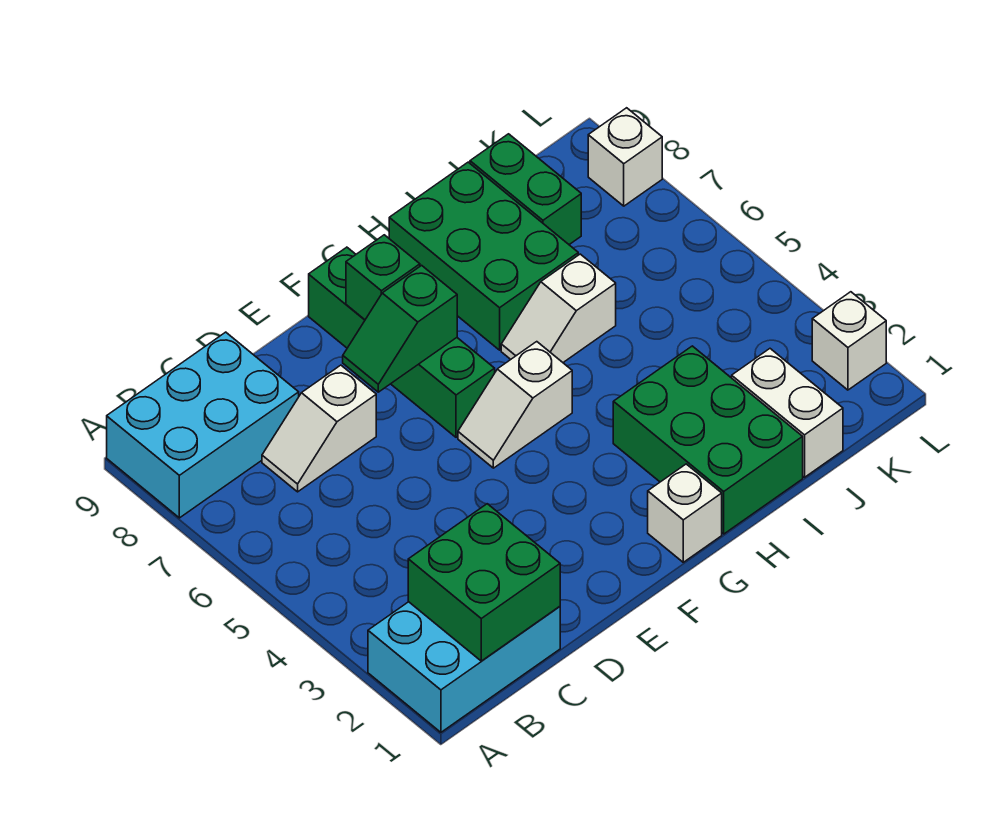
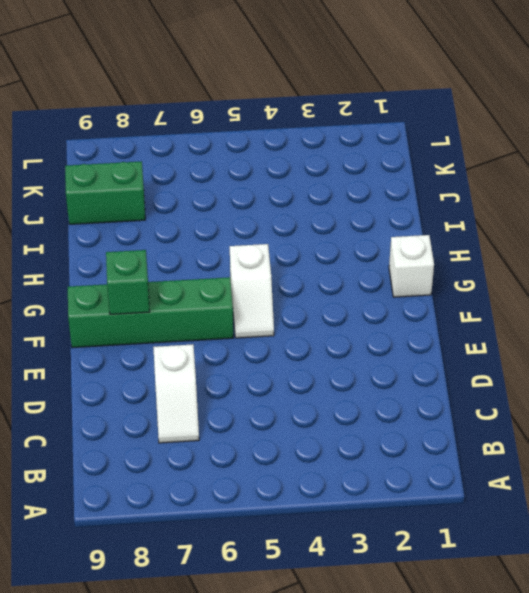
none -> cyan 2x3 brick [368,602,560,732]
none -> cyan 2x3 brick [107,332,299,518]
none -> green 2x3 brick [613,346,803,534]

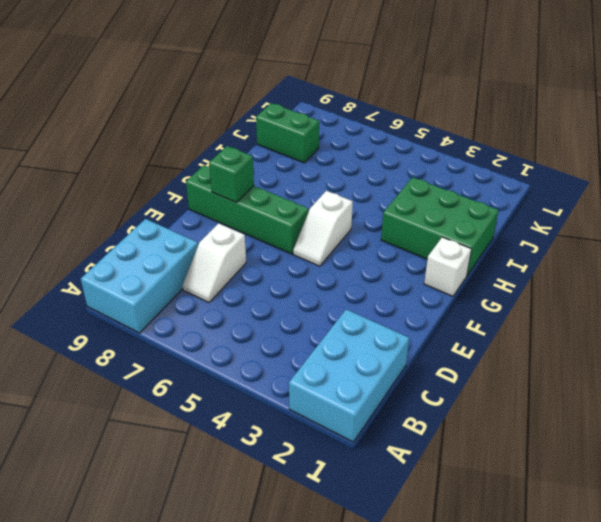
none -> white 1x2 slope [501,254,616,362]
none -> green 2x3 brick [389,162,578,350]
none -> white 1x2 brick [732,349,843,477]

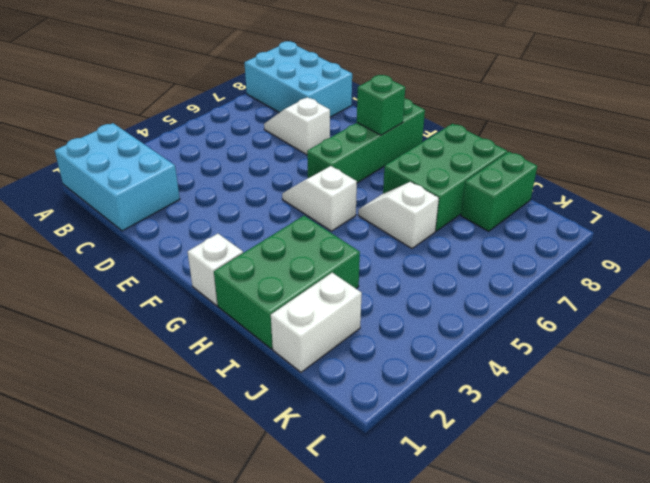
none -> white 1x1 brick [812,292,886,390]
none -> white 1x1 brick [588,108,662,206]
none -> green 2x2 brick [408,504,560,661]

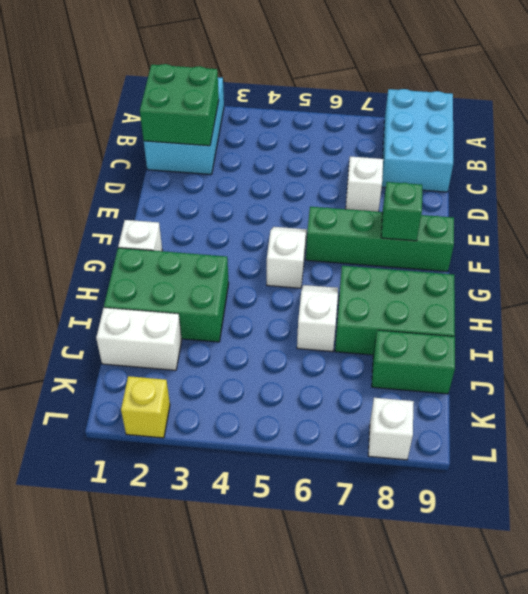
yellow 1x1 brick [121,376,170,438] -> white 1x1 brick [812,292,886,390]
none -> green 1x2 slope [343,265,457,392]

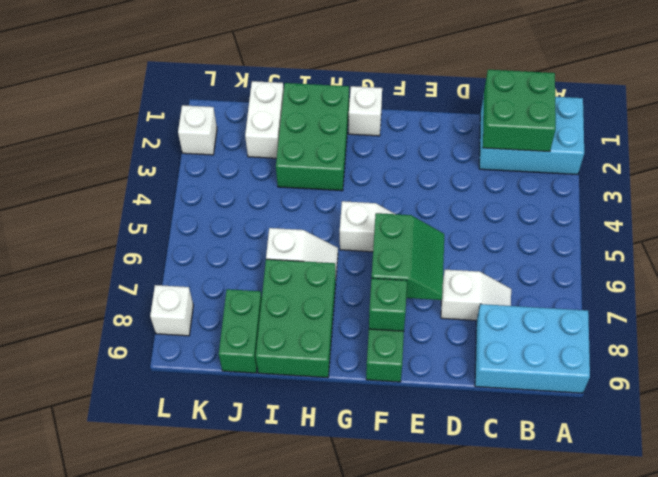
green 2x2 slope [372,213,444,300] -> green 1x2 slope [343,265,457,392]

